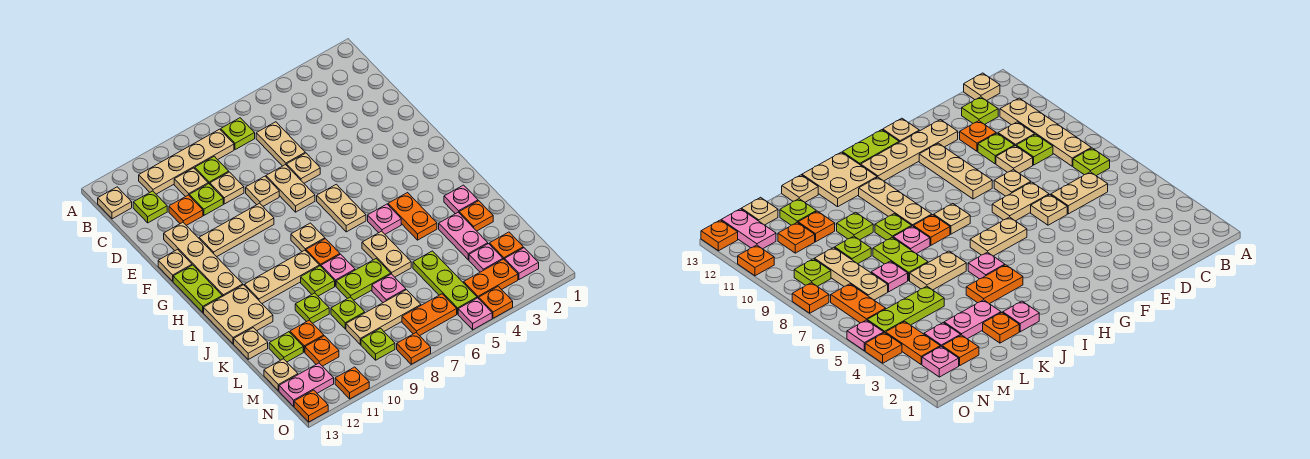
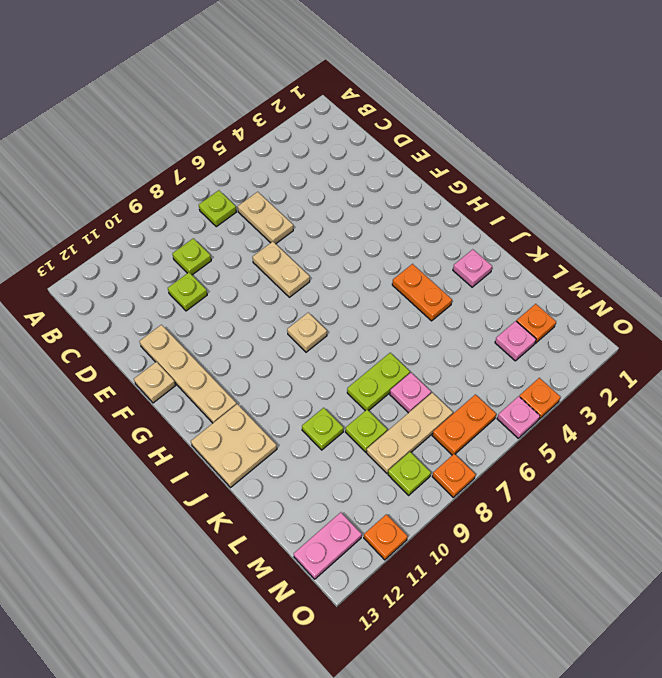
none -> tan 1x4 plate [139,129,234,194]
none -> tan 1x1 plate [98,187,132,219]
none -> tan 1x1 plate [174,168,208,197]
none -> lime 1x1 plate [133,191,167,223]

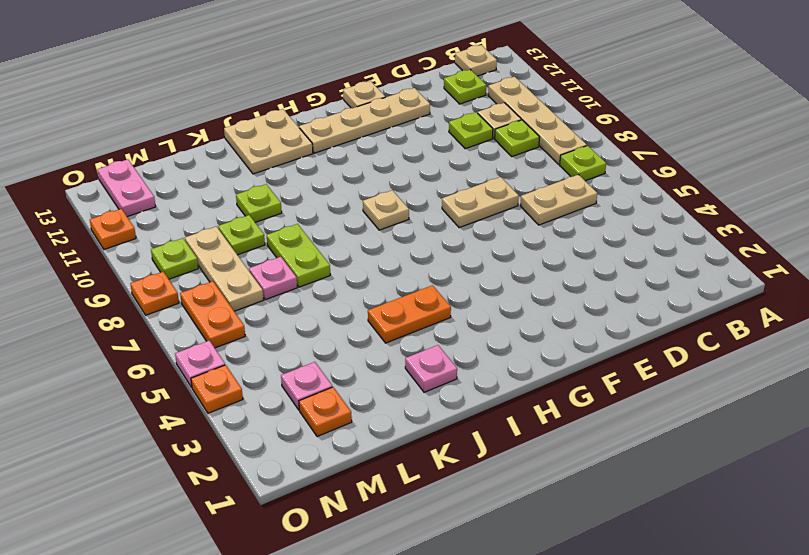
none -> tan 1x1 plate [210,172,244,204]
none -> orange 1x1 plate [169,195,203,225]
none -> tan 1x1 plate [287,153,320,183]
none -> tan 1x1 plate [246,176,279,206]

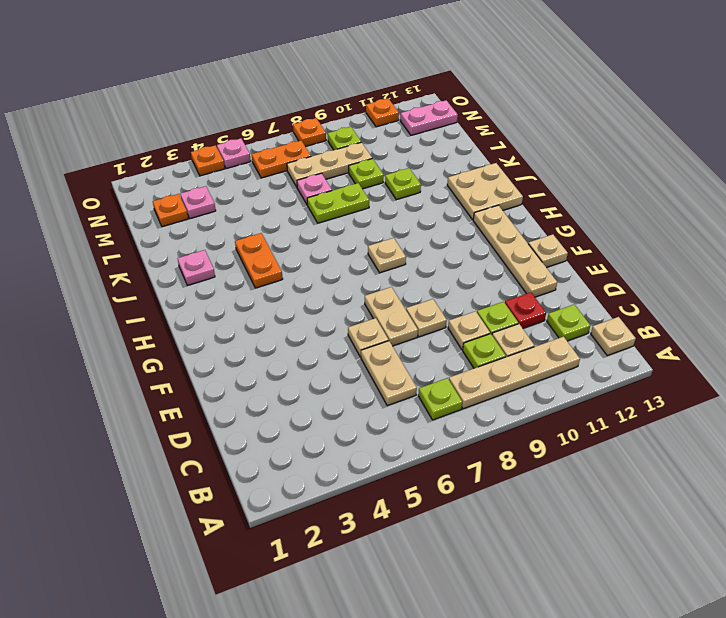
red 1x1 plate [505,292,546,328] -> orange 1x1 plate [169,195,203,225]
none -> tan 1x3 plate [199,203,274,257]
none -> tan 1x2 plate [317,184,366,232]
none -> lime 1x2 plate [173,265,222,312]
none -> pink 1x1 plate [368,204,401,234]

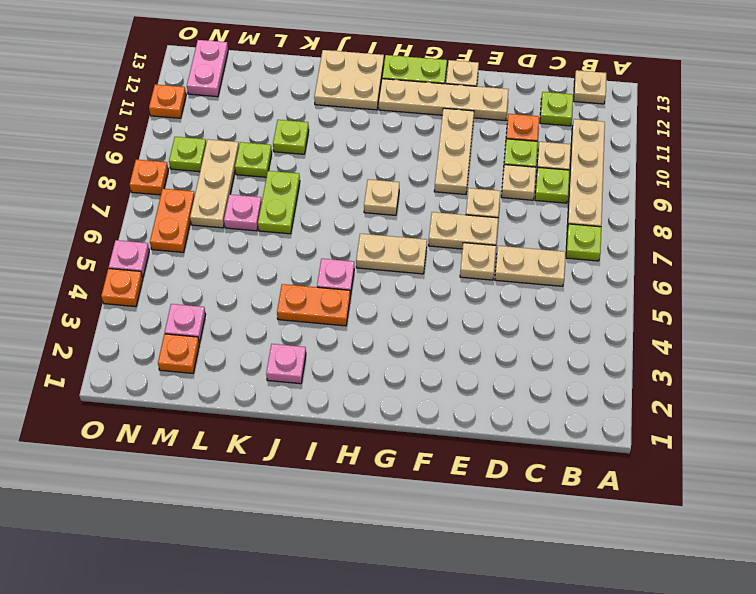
none -> orange 1x1 plate [306,239,340,266]
none -> tan 1x3 plate [245,250,319,303]
none -> tan 1x2 plate [362,231,411,277]
none -> pink 1x1 plate [321,254,355,286]

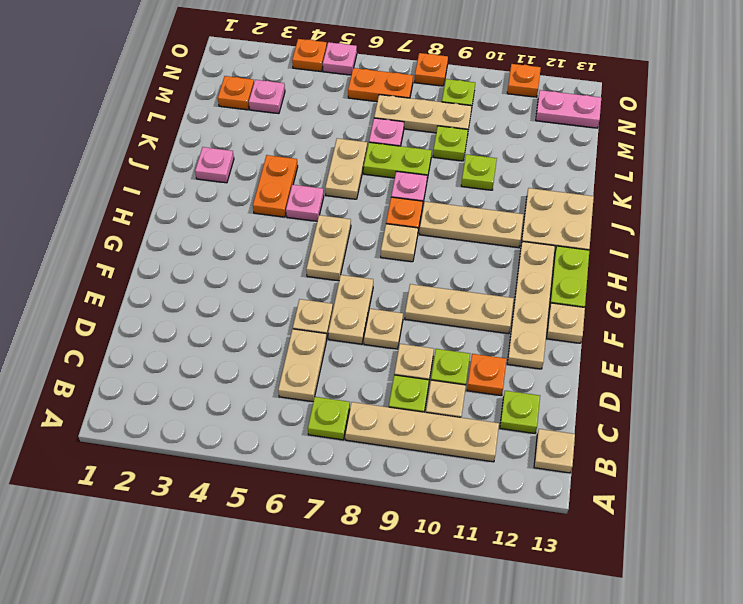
none -> lime 1x1 plate [301,266,335,296]
none -> orange 1x1 plate [459,201,493,231]
none -> pink 1x2 plate [439,212,488,260]
none -> tan 1x1 plate [234,328,268,359]

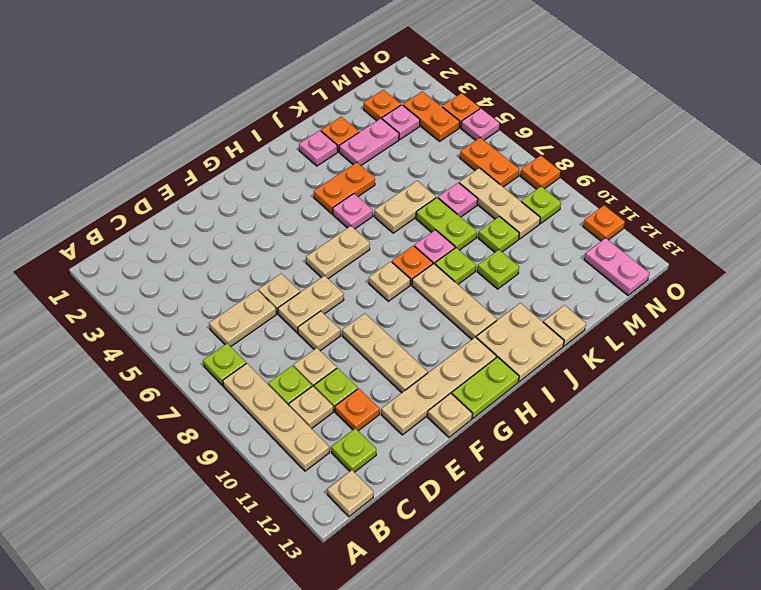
none -> lime 1x3 plate [413,251,477,314]
none -> orange 1x1 plate [290,320,324,352]
none -> lime 1x1 plate [269,332,303,362]
none -> orange 1x1 plate [305,336,339,366]

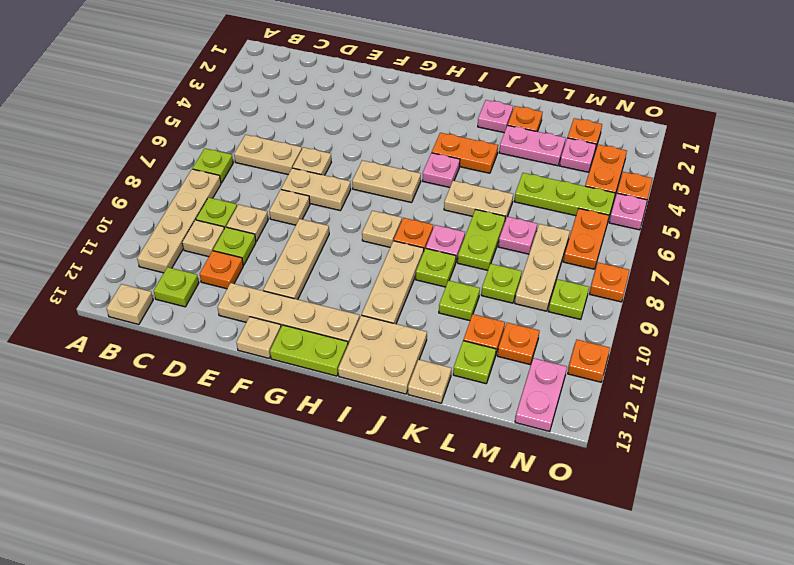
none -> tan 1x1 plate [264,359,298,391]
none -> pink 1x1 plate [505,248,539,280]
none -> orange 1x1 plate [294,390,328,422]

